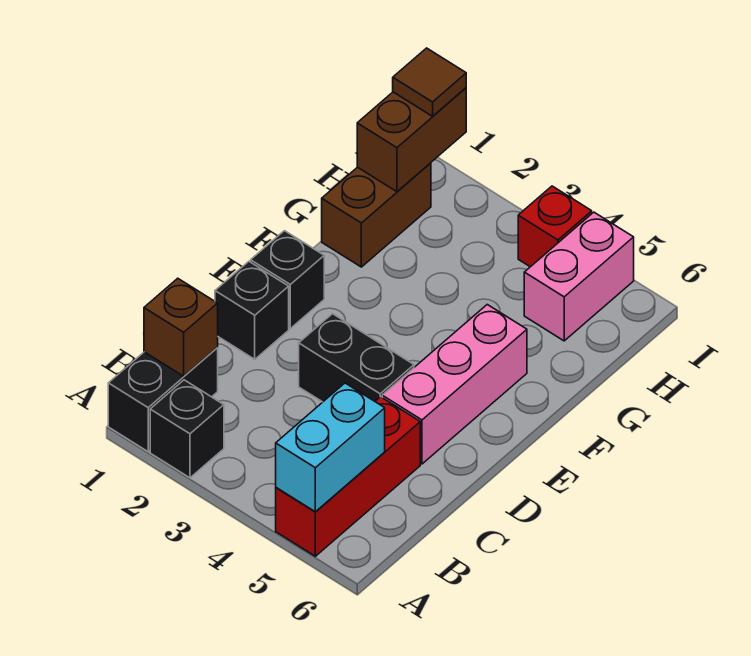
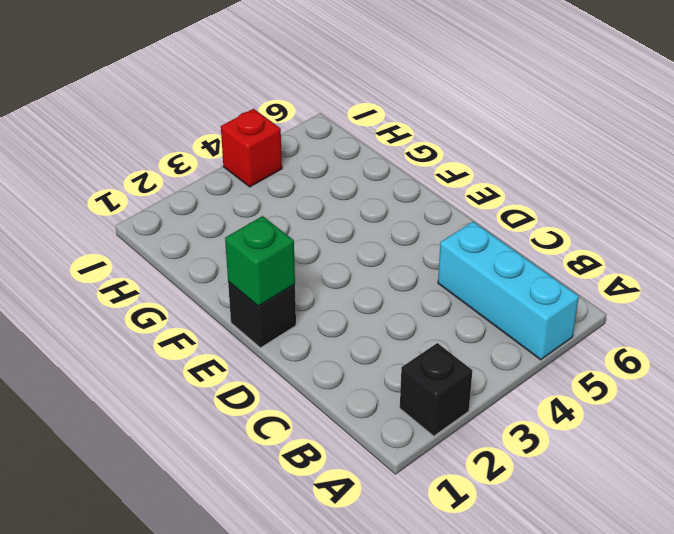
cyan 1x3 brick [438,222,579,360] -> red 1x3 brick [276,397,420,556]
green 1x1 brick [225,216,295,306] -> none
none -> black 1x2 brick [108,348,218,452]
none -> black 1x1 brick [215,262,289,359]
none -> black 1x2 brick [299,314,414,402]

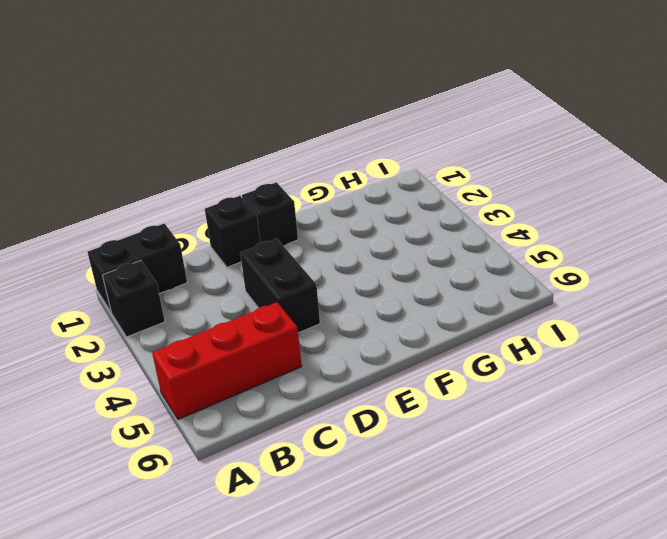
none -> pink 1x3 brick [382,305,527,464]
none -> brown 1x2 brick [322,163,431,267]
none -> pink 1x2 brick [524,212,634,341]

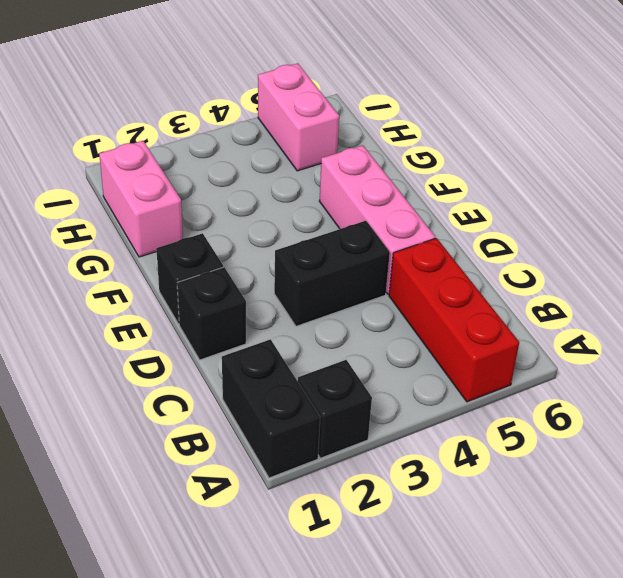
pink 1x2 brick [99,141,183,257] -> brown 1x2 brick [322,163,431,267]
none -> red 1x1 brick [518,186,592,267]
none -> cyan 1x2 brick [276,383,385,512]
none -> brown 1x1 brick [144,278,218,376]

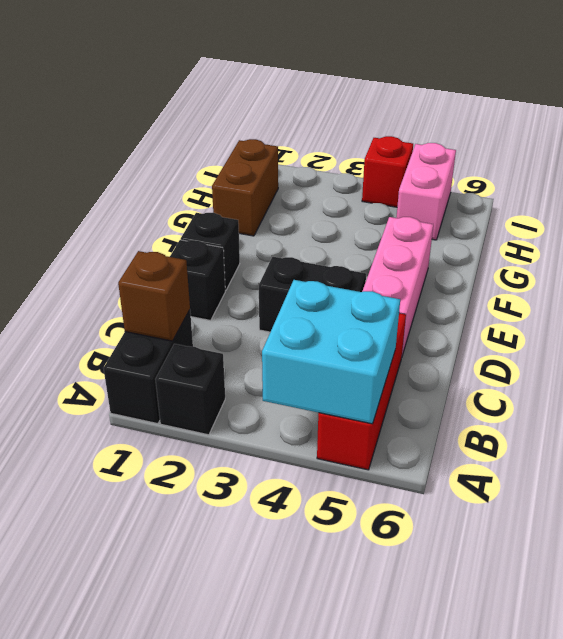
cyan 2x2 brick [262,280,400,424] -> cyan 1x2 brick [276,383,385,512]
none -> brown 1x2 brick [357,88,466,192]
none -> brown 1x1 tile [393,48,466,116]

